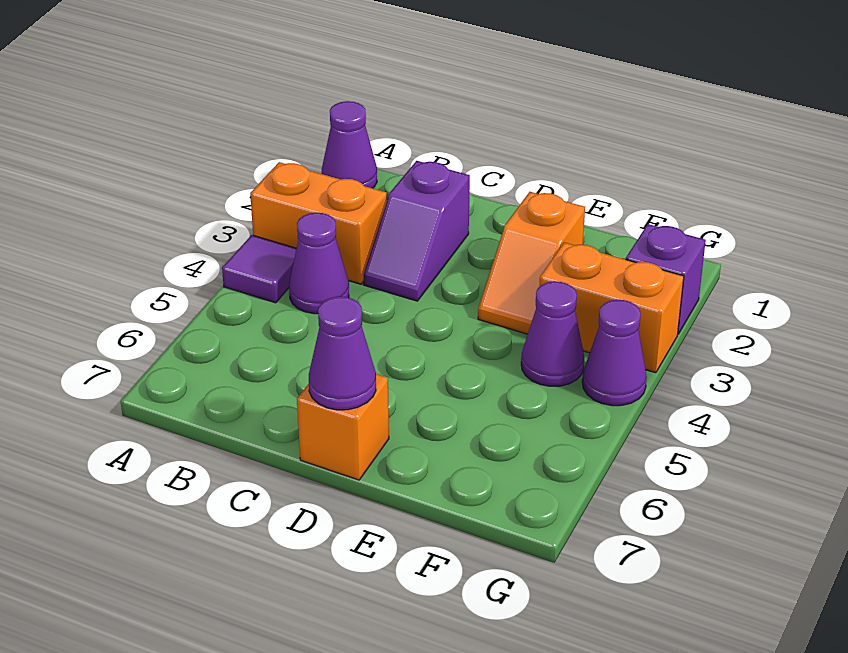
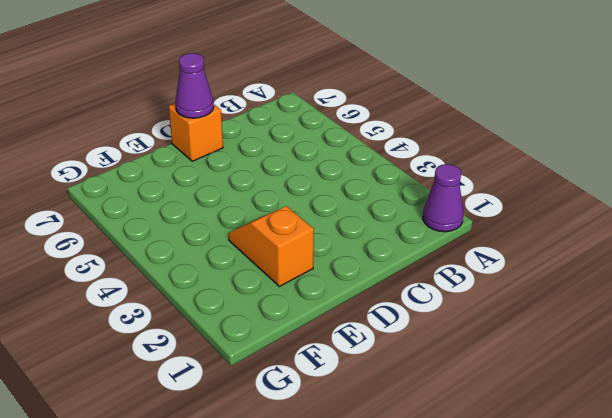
none -> orange 1x2 brick [250,162,387,284]
none -> purple 1x1 tile [222,235,297,303]
none -> purple 1x1 cone [289,213,349,314]

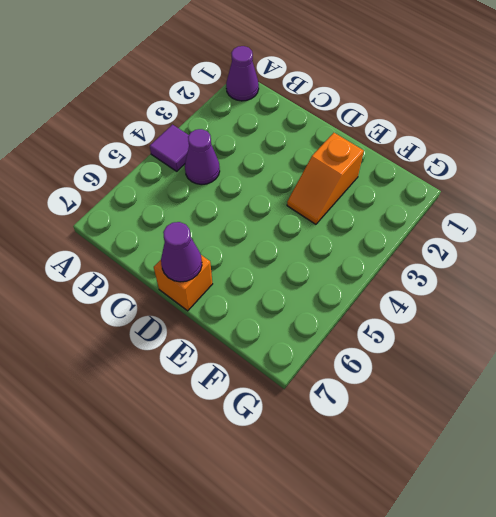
none -> orange 1x2 brick [250,162,387,284]
none -> purple 1x2 slope [364,161,470,301]
none -> orange 1x2 brick [539,242,684,373]

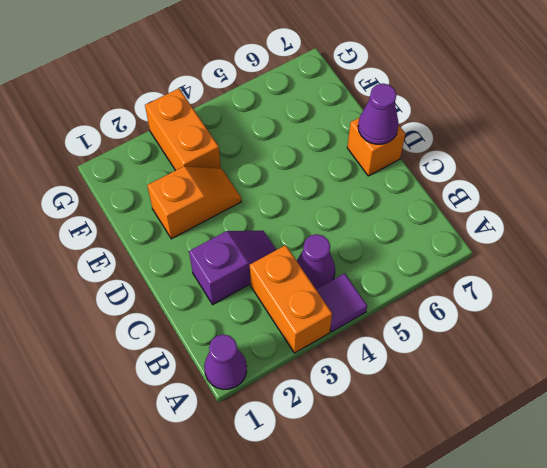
none -> purple 1x1 cone [521,281,584,386]
none -> purple 1x1 brick [626,224,706,334]
none -> purple 1x1 cone [582,300,647,406]

